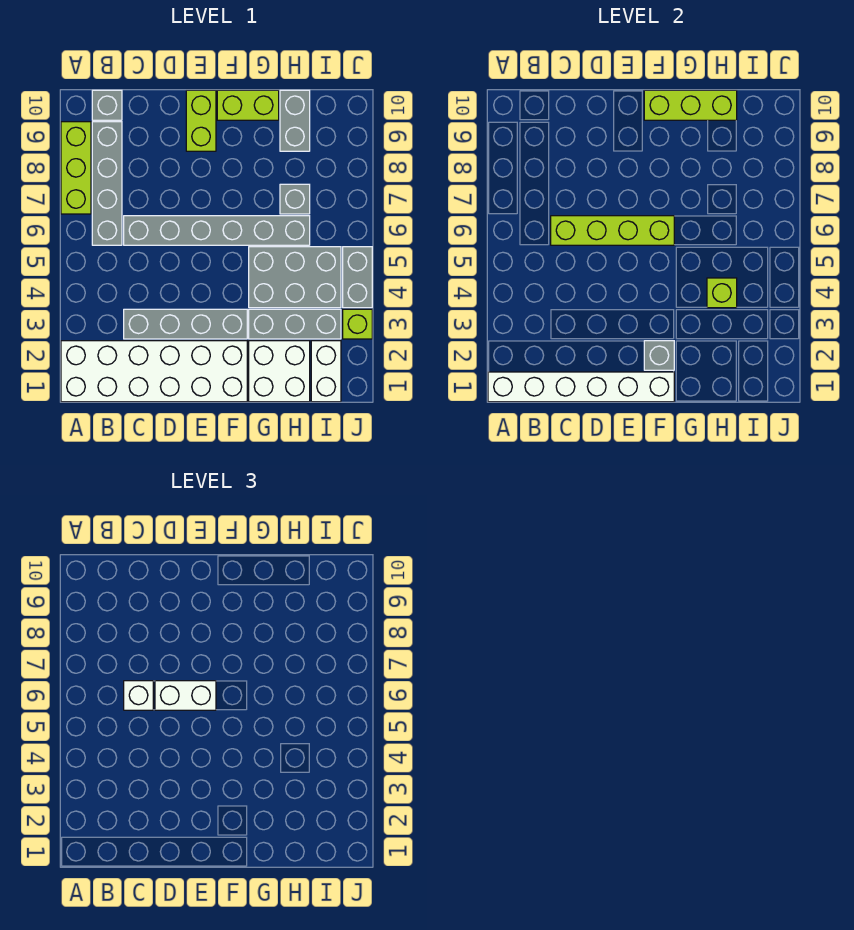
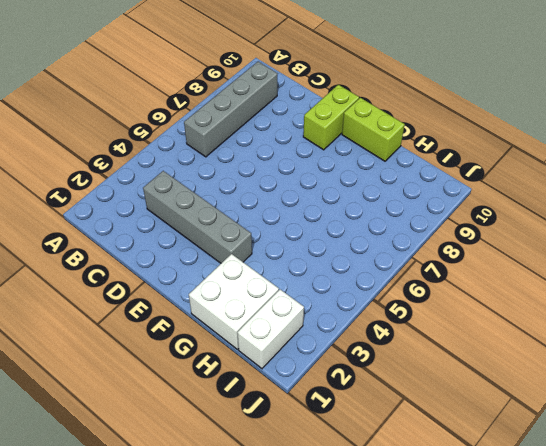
none -> white 2x6 brick [61,341,247,402]
none -> lime 1x3 brick [61,122,91,214]
none -> grey 1x1 brick [92,90,122,120]

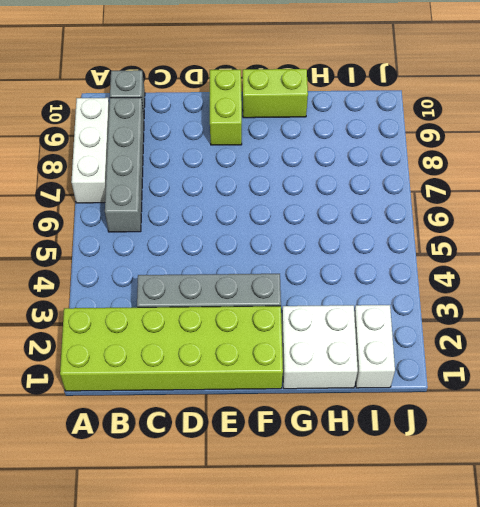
lime 2x6 brick [60,306,283,391] -> white 2x6 brick [61,341,247,402]
white 1x3 brick [71,98,109,203] -> lime 1x3 brick [61,122,91,214]
none -> grey 1x6 brick [124,216,310,245]
none -> grey 1x3 brick [249,309,341,339]
none -> grey 2x3 brick [249,247,341,308]

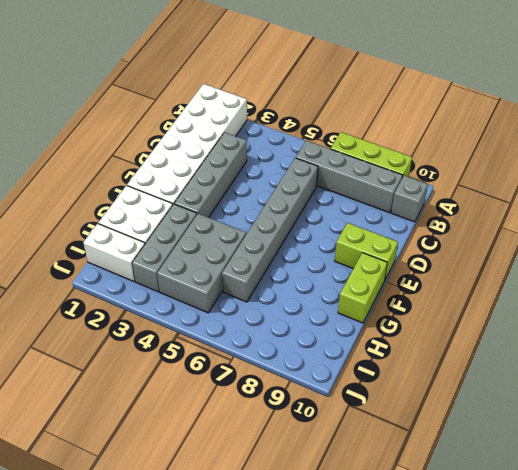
none -> grey 1x1 brick [280,184,310,214]
none -> grey 1x2 brick [280,90,310,151]
none -> lime 1x1 brick [343,309,372,339]

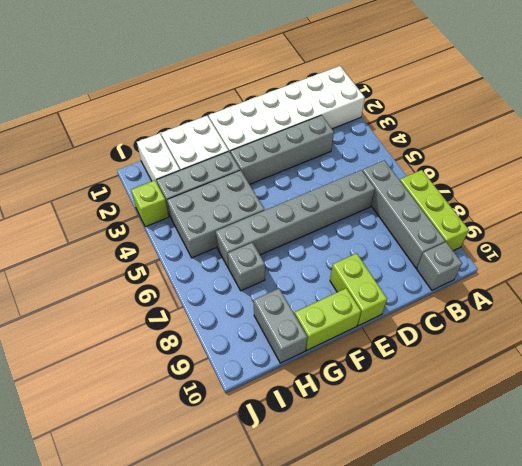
none -> grey 1x2 brick [343,247,372,308]
none -> white 1x6 brick [488,372,674,402]
none -> lime 1x4 brick [551,216,674,245]

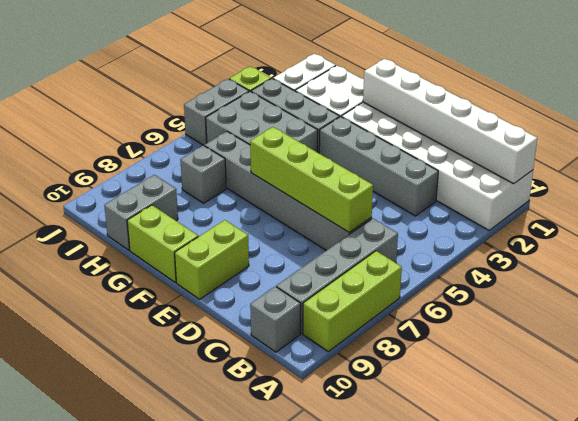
none -> grey 1x1 brick [644,341,674,370]
none -> lime 1x3 brick [644,90,737,120]
none -> lime 1x1 brick [707,278,737,308]

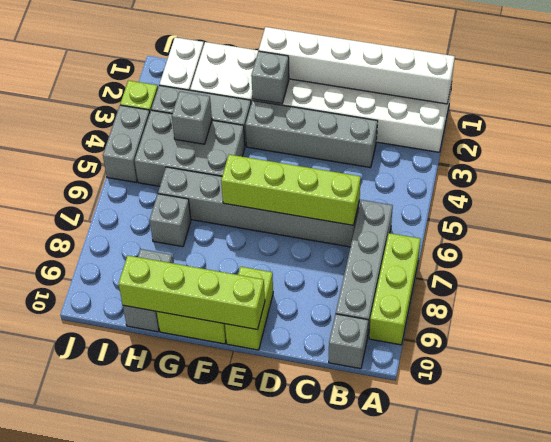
lime 1x4 brick [119,256,265,330] -> lime 1x3 brick [644,90,737,120]
grey 1x1 brick [172,91,212,144] -> lime 1x1 brick [707,278,737,308]
none -> white 1x1 brick [124,681,153,710]
none -> white 1x2 brick [155,681,216,710]

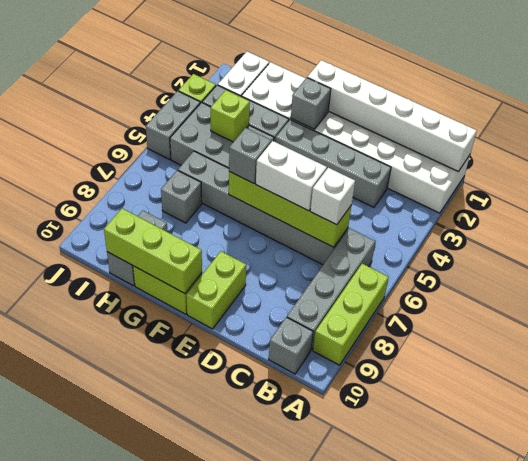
grey 1x1 brick [229,128,271,184] -> none

